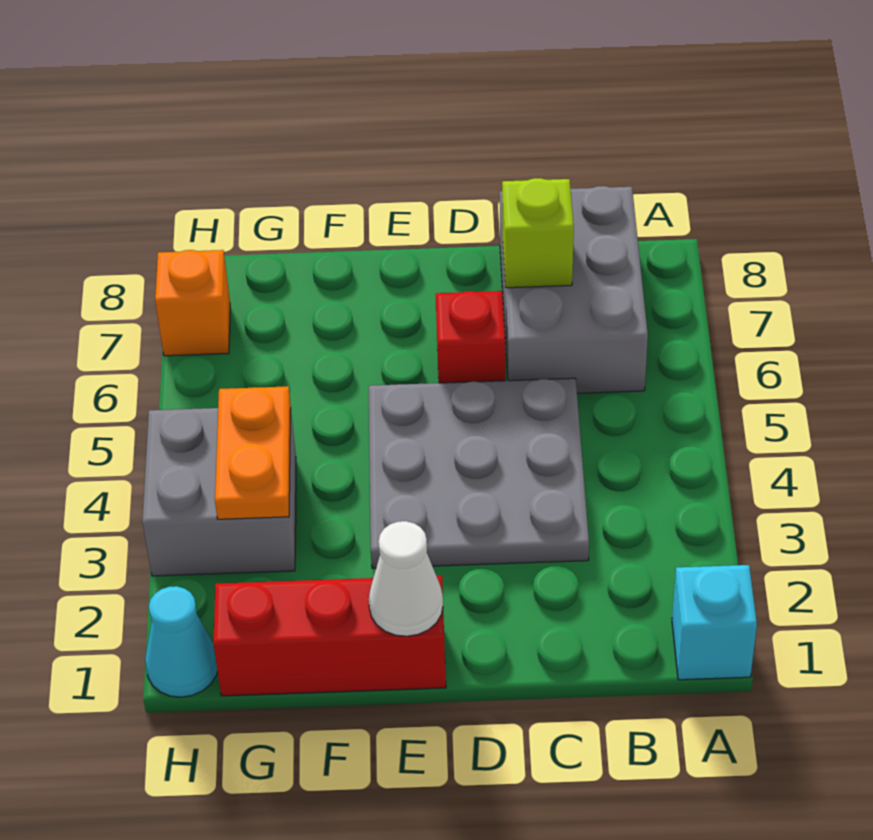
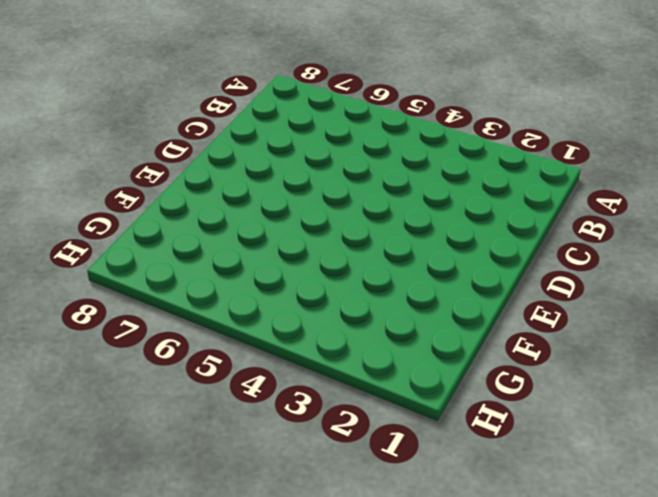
none -> cyan 1x1 brick [672,565,757,680]
none -> grey 2x3 brick [500,186,648,393]

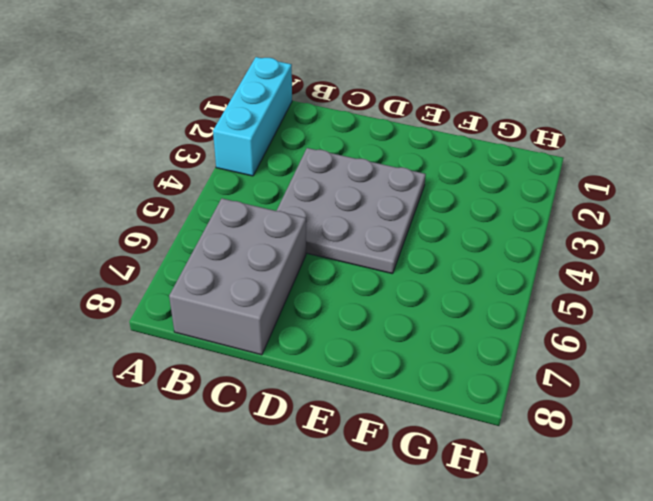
cyan 1x3 brick [213,57,292,176] -> cyan 1x1 brick [672,565,757,680]
none -> red 1x1 brick [436,291,505,383]
none -> red 1x3 brick [213,576,446,696]

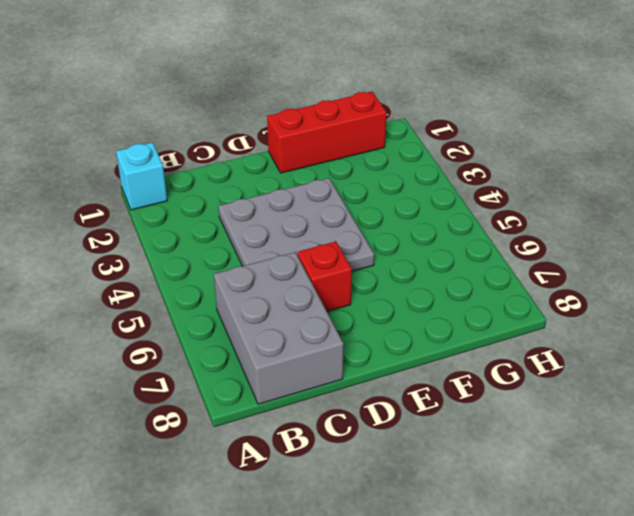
none -> grey 2x2 brick [142,408,296,576]
none -> cyan 1x1 cone [145,586,218,697]

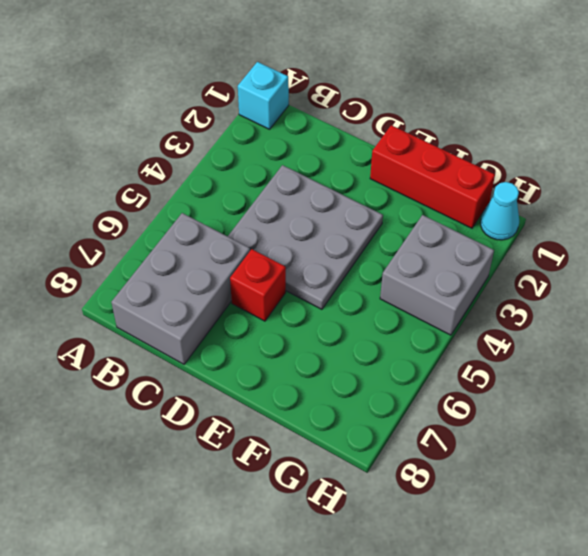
none -> orange 1x1 brick [155,250,230,356]
none -> lime 1x1 brick [502,178,574,288]

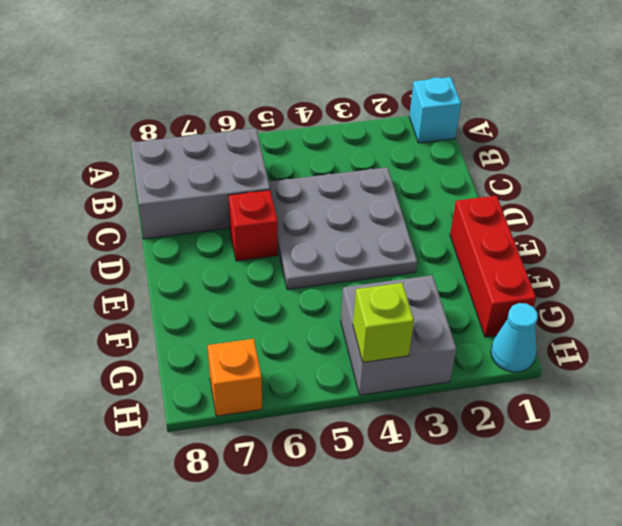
lime 1x1 brick [353,283,414,362] -> lime 1x1 brick moved to [502,178,574,288]
none -> white 1x1 cone [369,521,443,636]
none -> orange 1x2 plate [215,386,291,519]

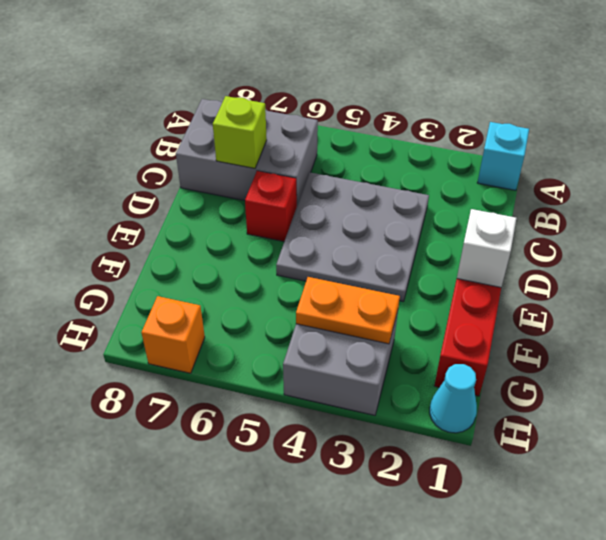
white 1x1 brick [457,209,516,287] -> white 1x1 cone [369,521,443,636]

